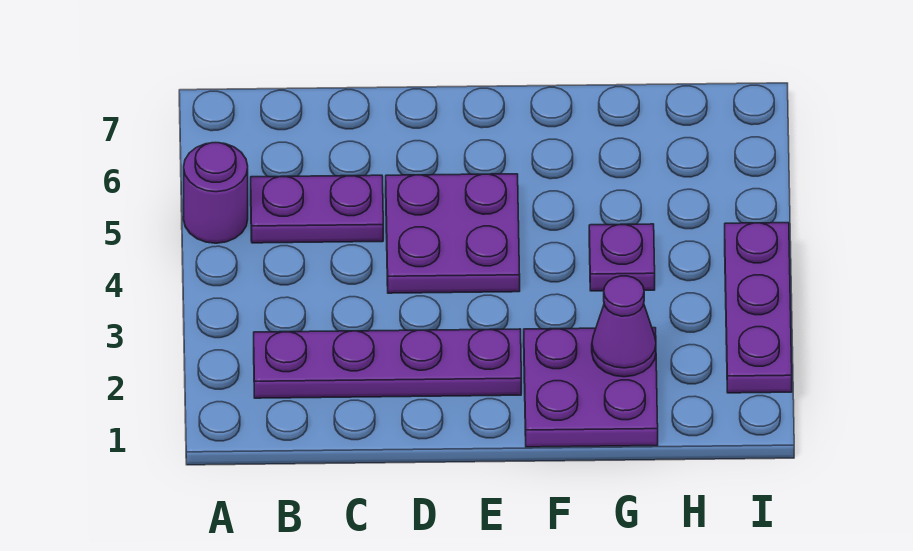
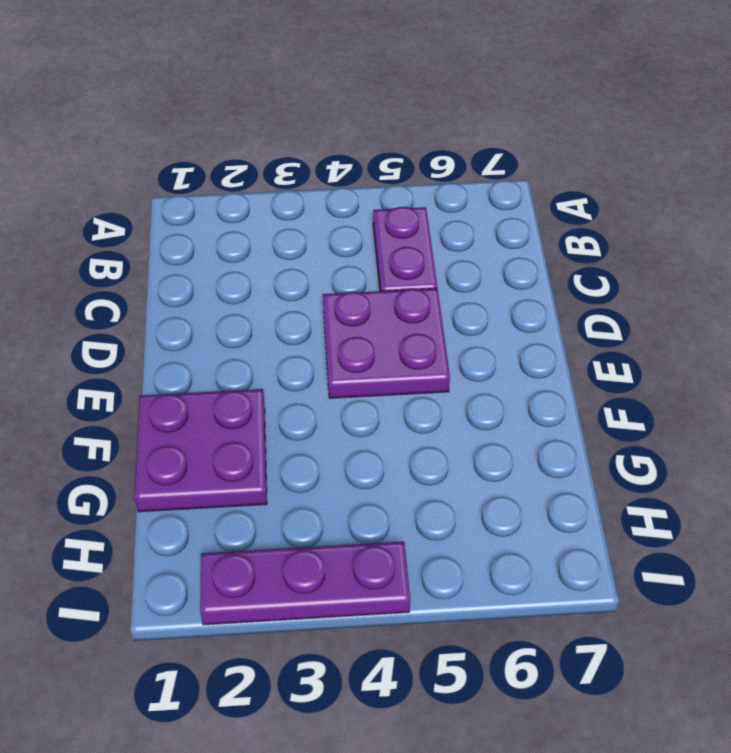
none -> purple 1x1 round brick [184,143,248,243]
none -> purple 1x4 plate [254,329,521,398]

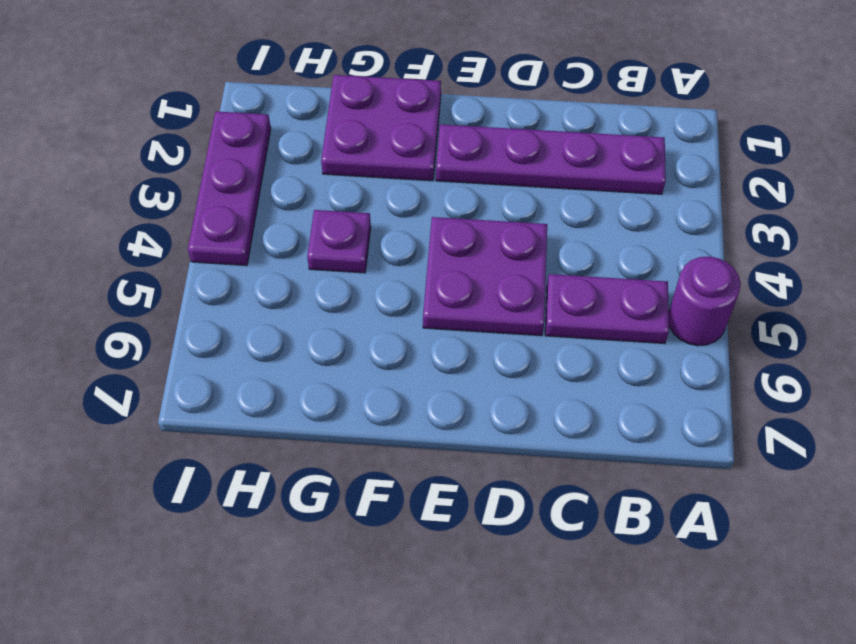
none -> purple 1x1 cone [592,276,656,377]

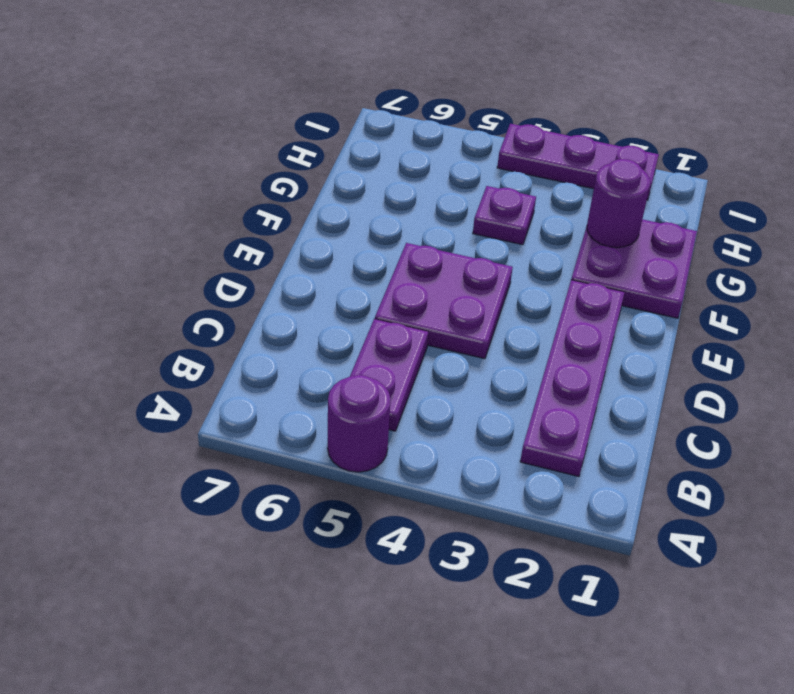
purple 1x1 round brick [587,159,650,248] -> purple 1x1 cone [592,276,656,377]

